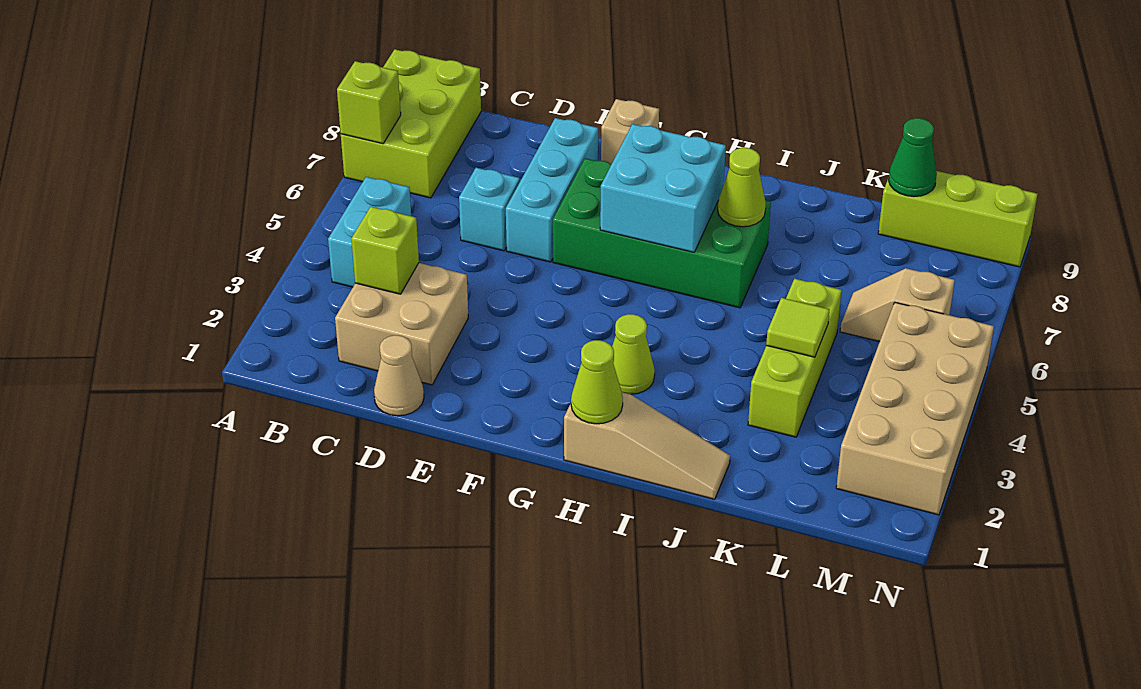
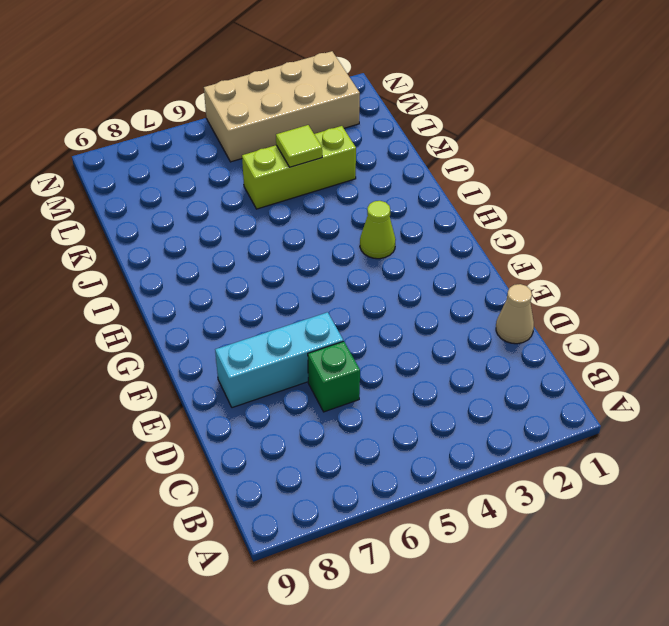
green 1x1 brick [308,341,360,412] -> cyan 1x1 brick [459,168,520,251]
none -> lime 2x3 brick [341,49,481,198]
none -> cyan 1x2 brick [328,177,411,287]
none -> tan 2x2 brick [335,263,468,385]

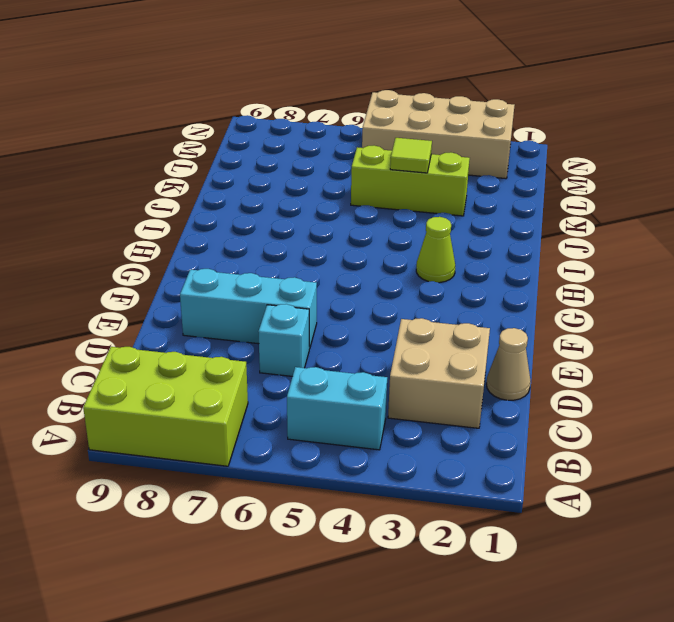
none -> green 2x4 brick [553,158,771,308]
none -> tan 1x1 brick [601,99,659,164]
none -> tan 1x3 slope [564,392,730,499]

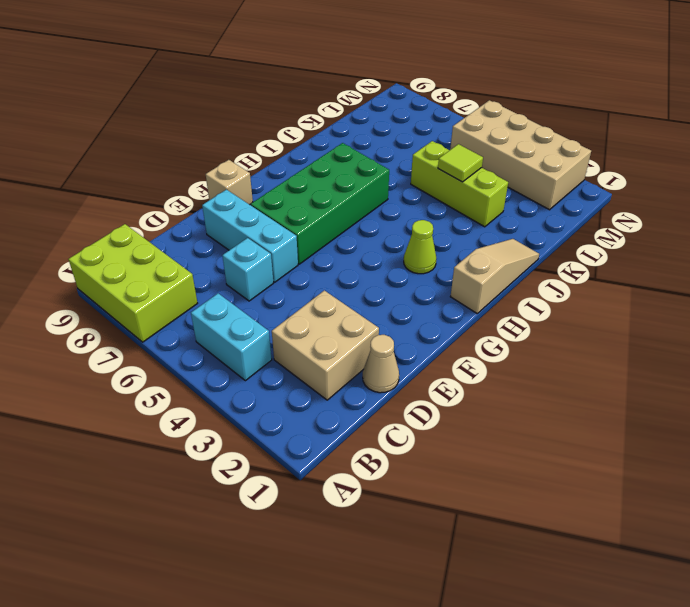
none -> tan 1x2 slope [840,268,955,342]
none -> lime 1x3 brick [878,171,1038,267]
none -> lime 1x1 brick [337,61,401,144]

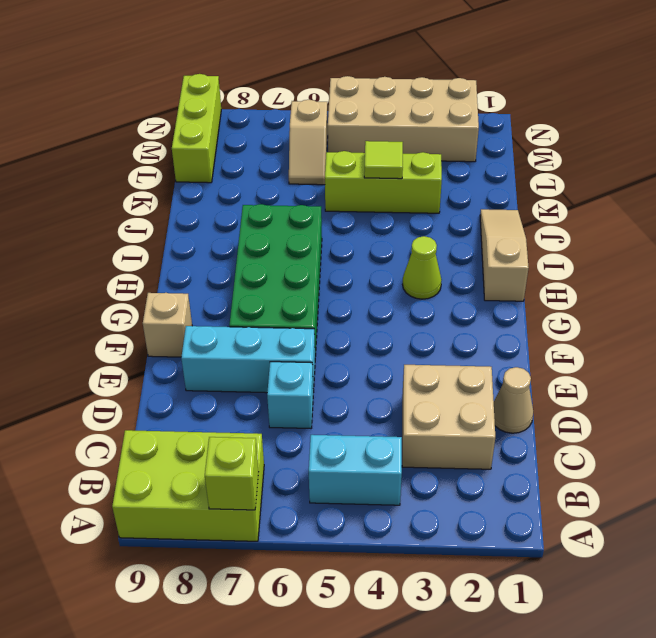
none -> lime 1x1 brick [351,207,419,294]
none -> cyan 2x2 brick [600,124,726,252]
none -> lime 1x1 cone [571,340,623,424]

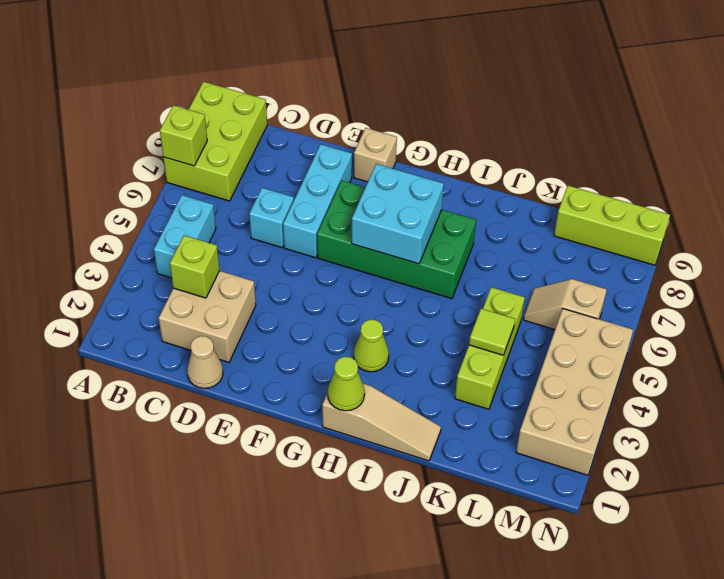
none -> lime 1x1 cone [718,148,766,227]
none -> green 1x1 cone [889,118,937,197]

